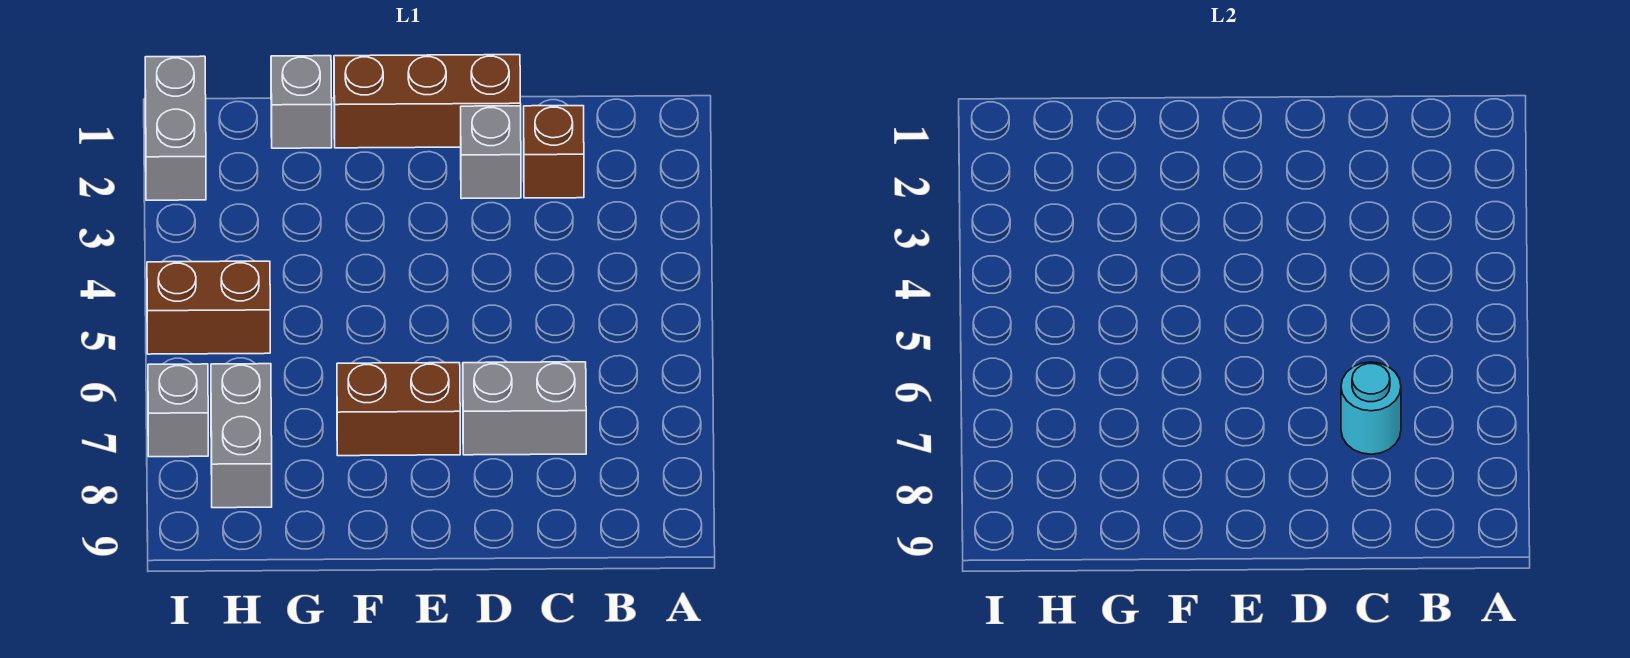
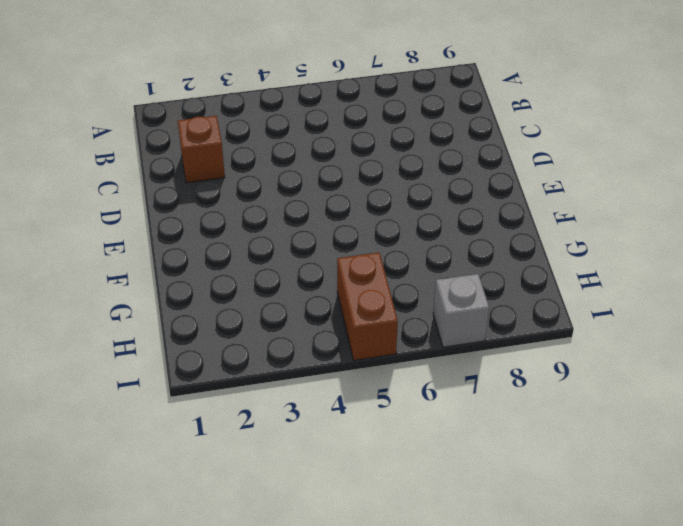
none -> grey 1x2 brick [463,362,586,455]
none -> brown 1x3 brick [334,55,521,148]

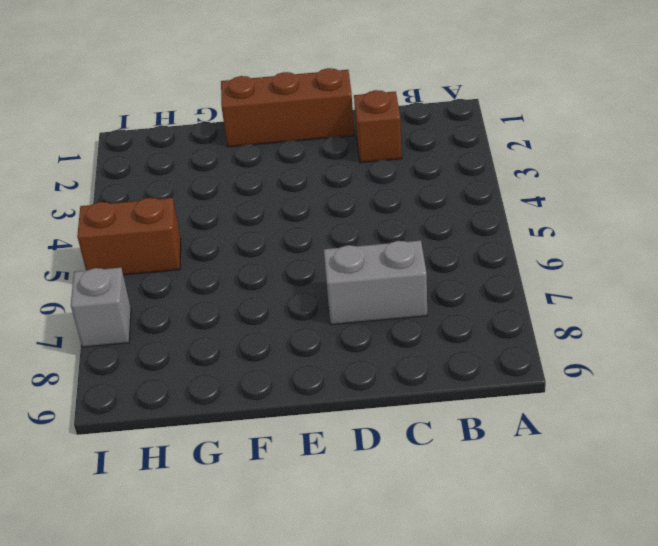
none -> grey 1x1 brick [461,106,521,199]
none -> brown 1x2 brick [337,363,460,456]

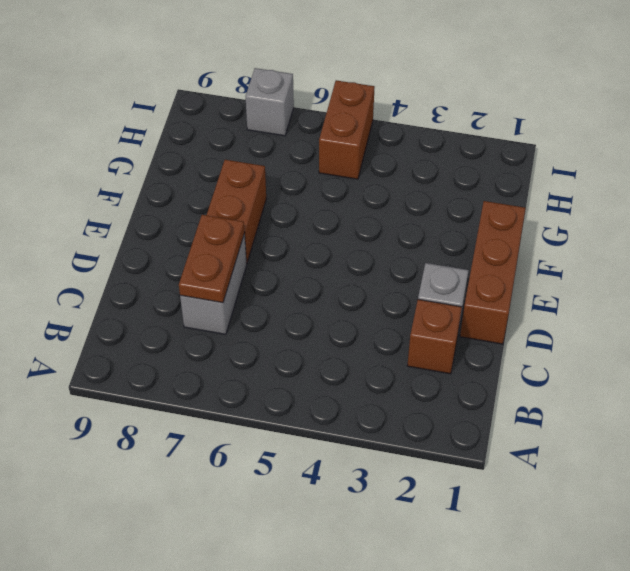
brown 1x2 plate [179,215,245,303] -> cyan 1x1 round brick [1341,362,1401,454]
none -> grey 1x1 brick [271,56,332,148]
none -> grey 1x2 brick [211,364,272,508]

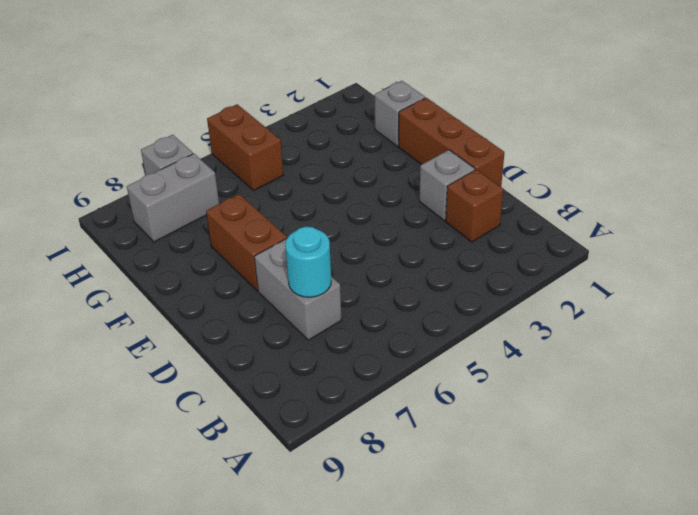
none -> grey 1x2 brick [145,56,206,200]

